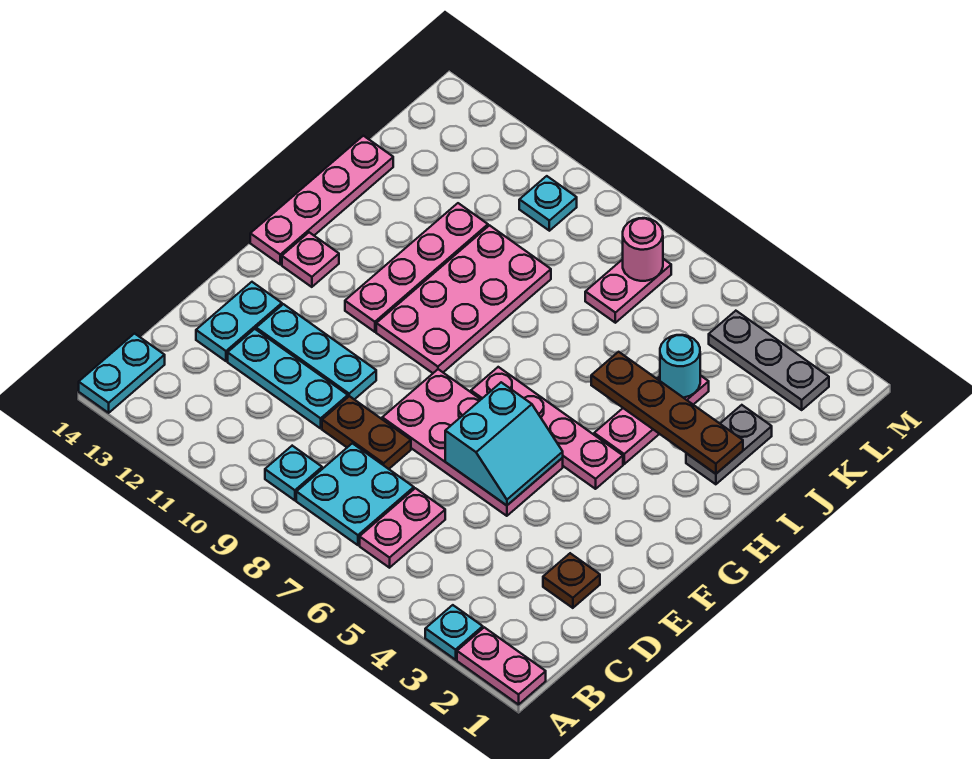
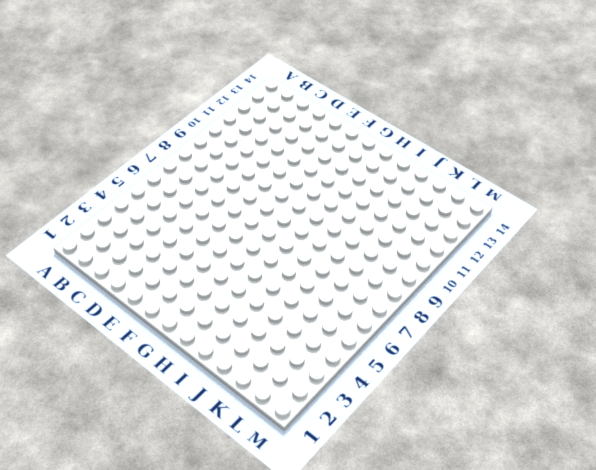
none -> pink 1x2 plate [457,627,546,705]
none -> cyan 1x1 plate [425,605,483,660]
none -> cyan 1x2 plate [79,334,165,413]

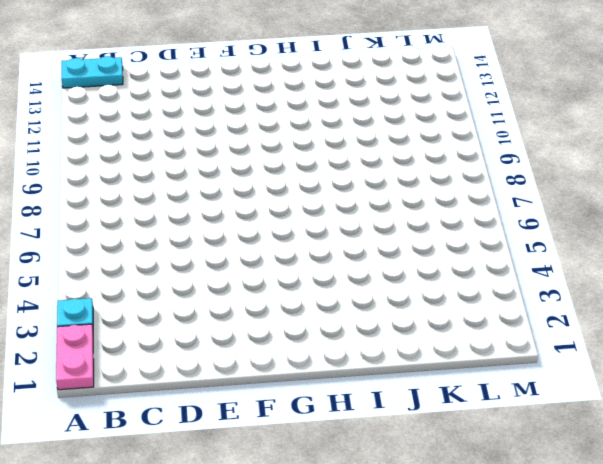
none -> pink 1x2 plate [360,488,445,568]
none -> cyan 2x2 plate [296,443,414,545]
none -> cyan 1x1 plate [265,446,322,500]

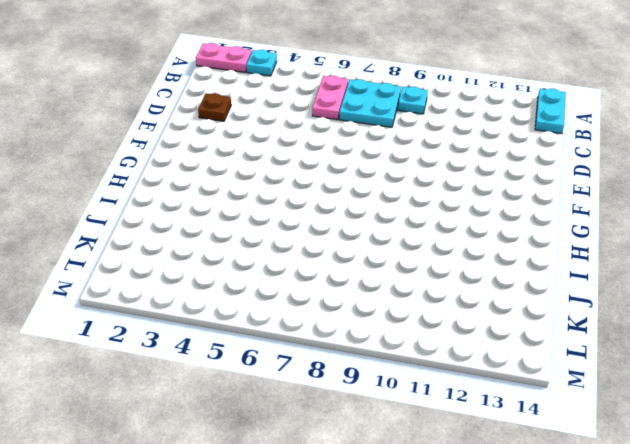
none -> brown 1x2 plate [322,396,411,469]
none -> cyan 1x3 plate [228,329,348,428]
none -> cyan 1x2 plate [196,282,282,361]

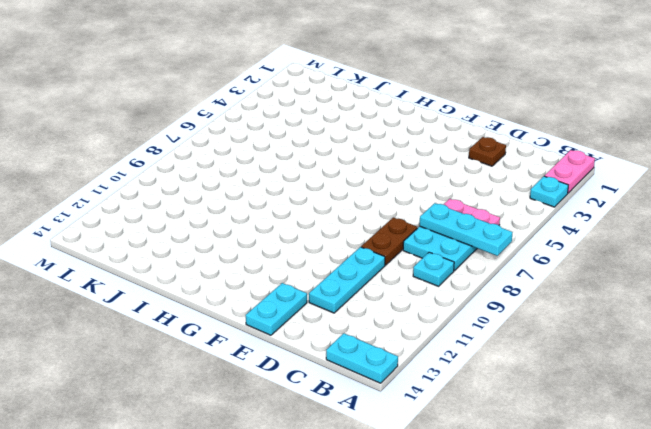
cyan 1x3 plate [420,203,513,256] -> cyan 1x3 plate turned to [256,304,376,399]
cyan 1x2 plate [246,283,307,335] -> cyan 1x2 plate turned to [196,282,282,361]
none -> pink 2x4 plate [382,369,563,516]
none -> pink 1x4 plate [471,367,623,489]
none -> pink 2x4 plate [376,225,551,373]

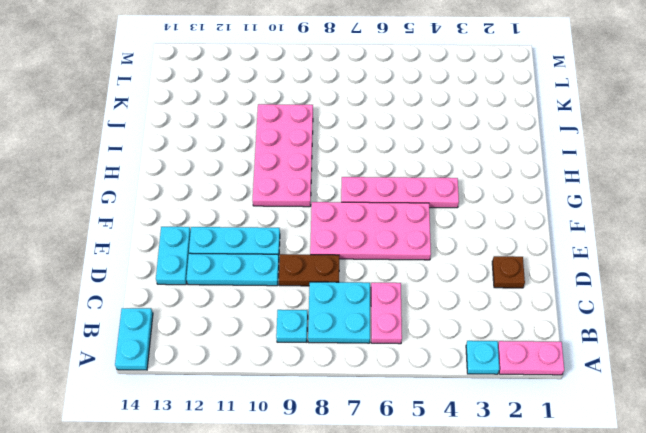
none -> pink 1x4 plate [345,203,488,332]
none -> pink 1x1 plate [282,232,339,287]
none -> pink 1x4 plate [250,136,393,264]

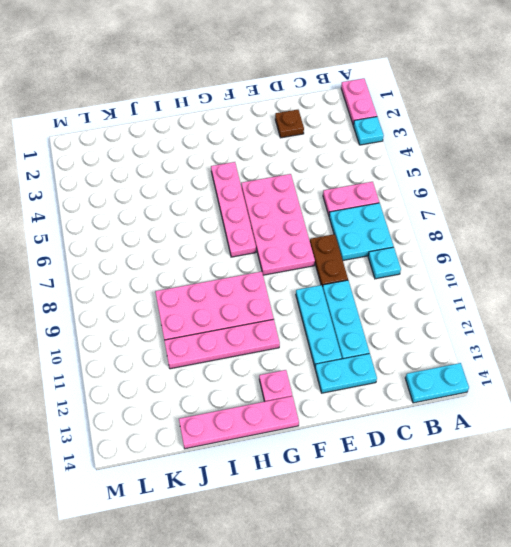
none -> pink 1x3 plate [594,375,709,464]
none -> grey 1x2 plate [686,405,772,484]
none -> pink 1x2 plate [585,259,671,323]

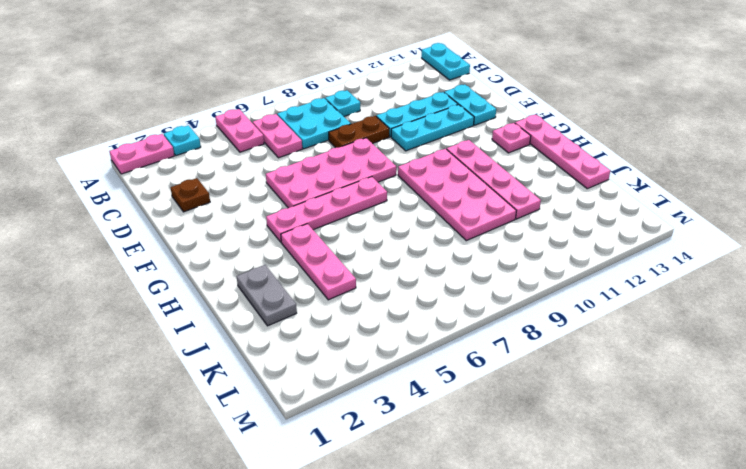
pink 1x2 plate [215,109,264,152] -> pink 1x2 plate moved to [585,259,671,323]
none -> grey 1x3 plate [709,311,829,410]
none -> cyan 1x1 plate [519,176,577,231]
none -> cyan 2x2 slope [445,382,563,505]

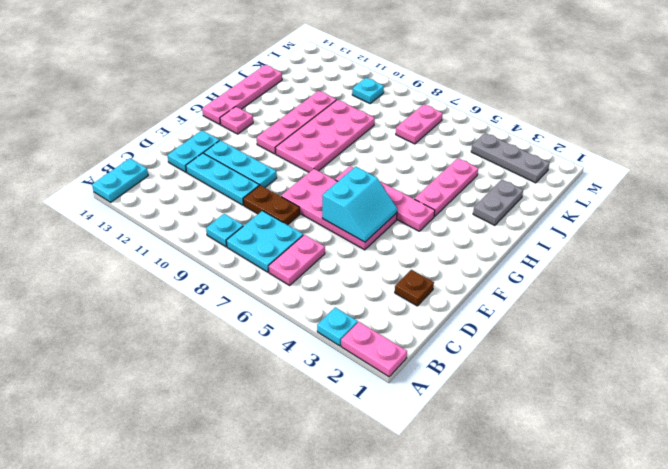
none -> brown 1x4 plate [591,352,743,474]
none -> cyan 1x1 round brick [660,335,700,398]
none -> pink 1x1 round brick [623,218,663,281]

